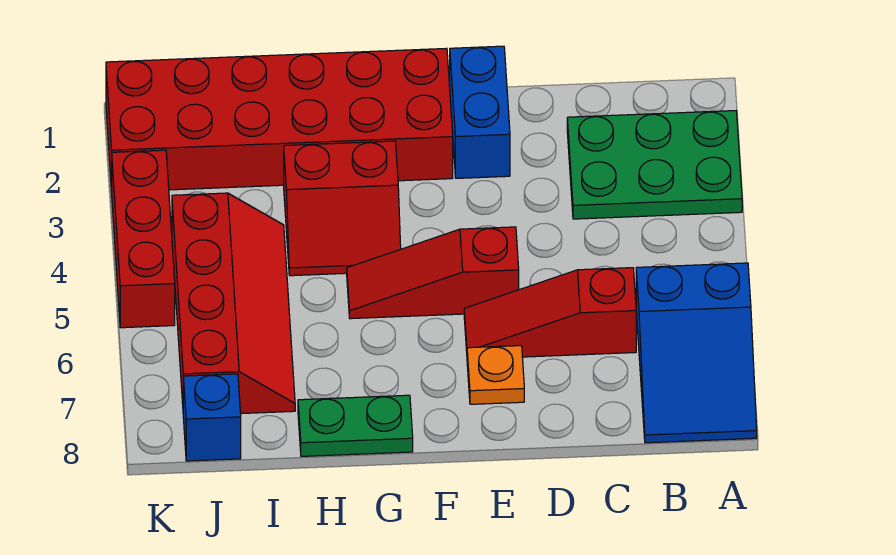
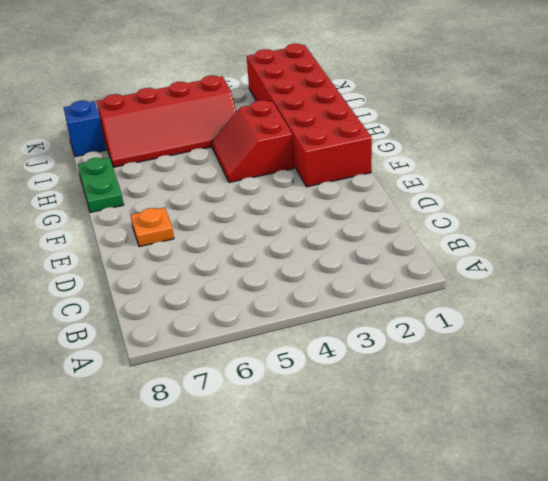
none -> green 2x3 plate [567,111,742,219]
none -> blue 2x3 slope [636,263,757,443]
none -> red 1x3 slope [464,268,636,357]

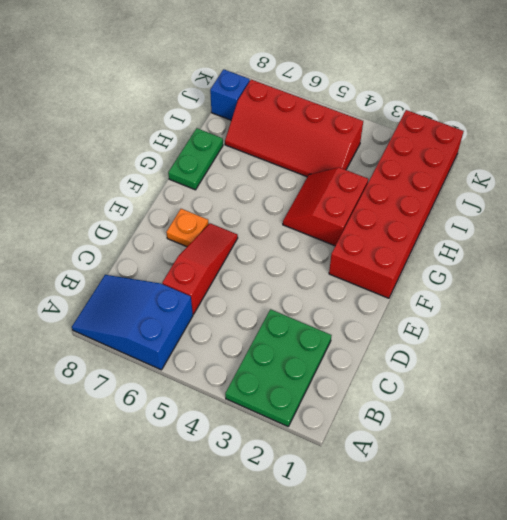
none -> blue 1x2 brick [450,46,510,178]
none -> red 1x3 slope [347,227,519,319]
none -> red 1x3 brick [112,150,175,328]

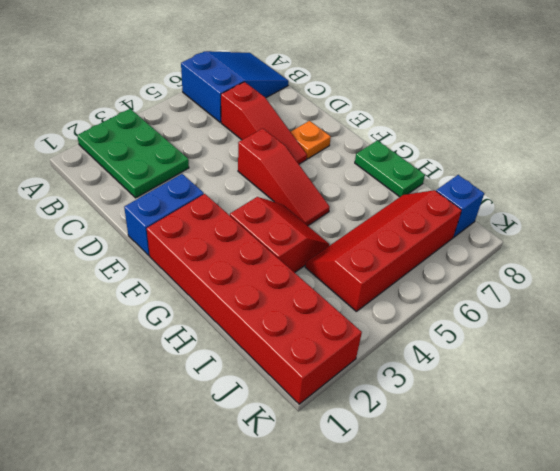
none -> red 1x3 brick [112,150,175,328]

